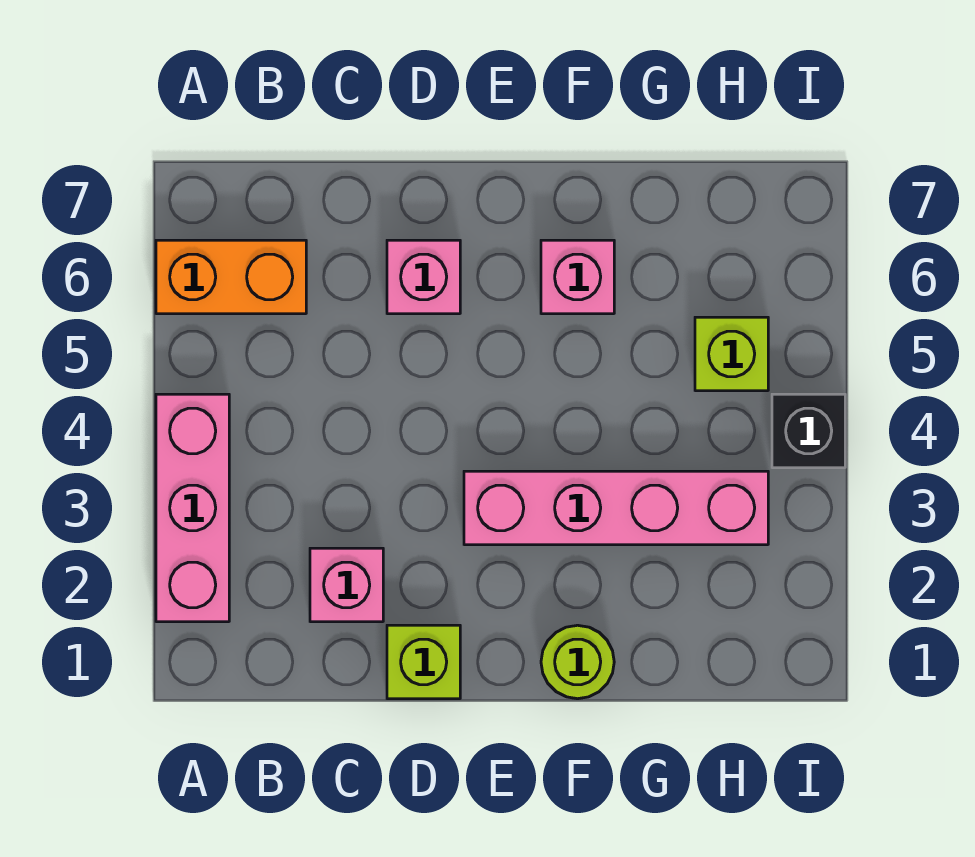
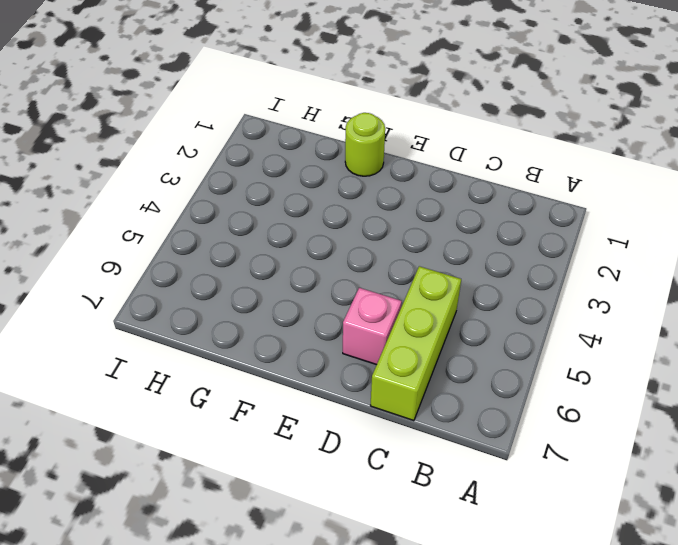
lime 1x3 brick [370,266,461,421] -> none
none -> pink 1x3 brick [156,394,229,622]
none -> orange 1x2 brick [156,240,306,314]

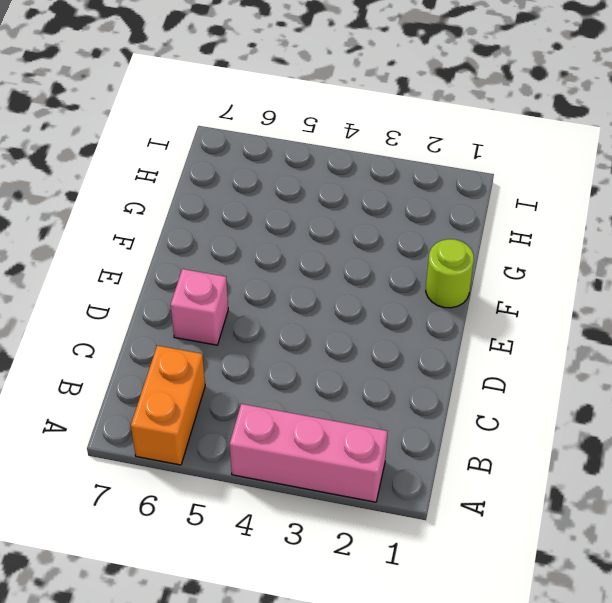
none -> pink 1x1 brick [310,548,383,622]
none -> lime 1x1 brick [387,625,460,699]

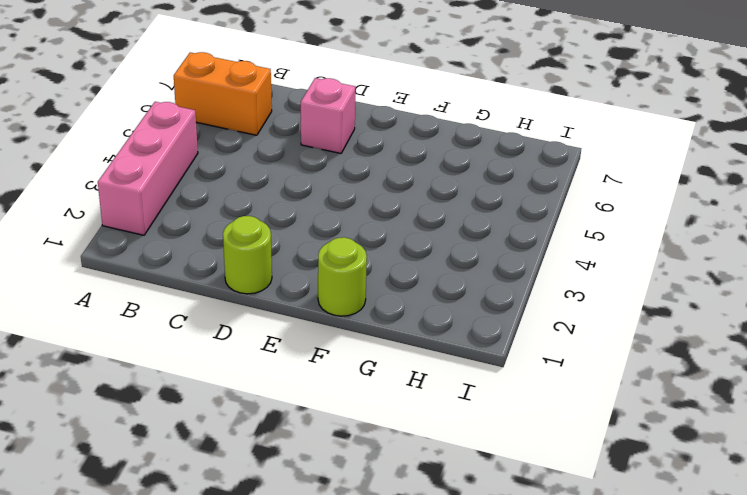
lime 1x1 round brick [223,216,272,294] -> lime 1x1 brick [387,625,460,699]
none -> pink 1x1 brick [310,548,383,622]
none -> pink 1x4 brick [464,471,768,545]

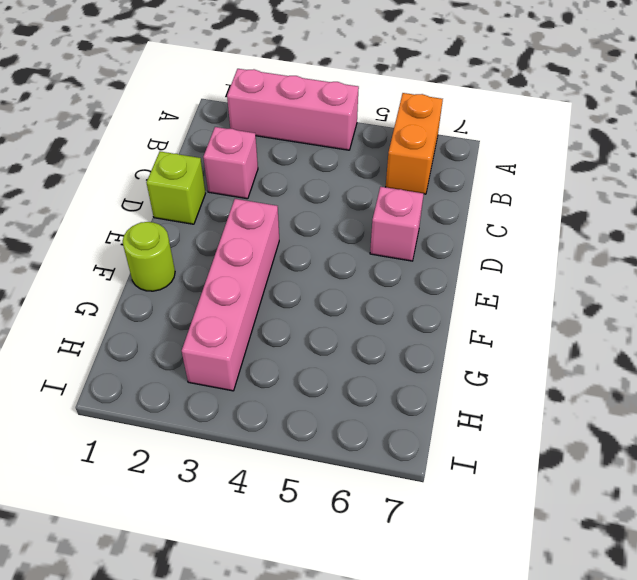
none -> pink 1x1 brick [541,240,614,314]
none -> lime 1x1 brick [695,317,768,391]

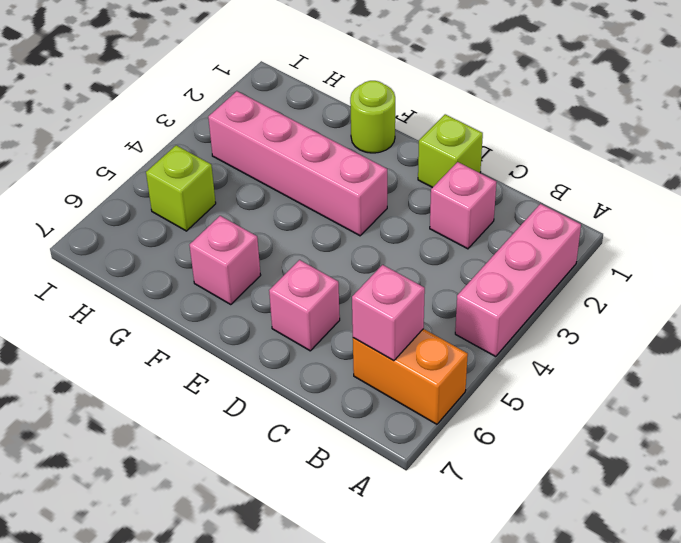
pink 1x1 brick [352,265,425,361] -> none
none -> black 1x1 brick [772,394,845,468]

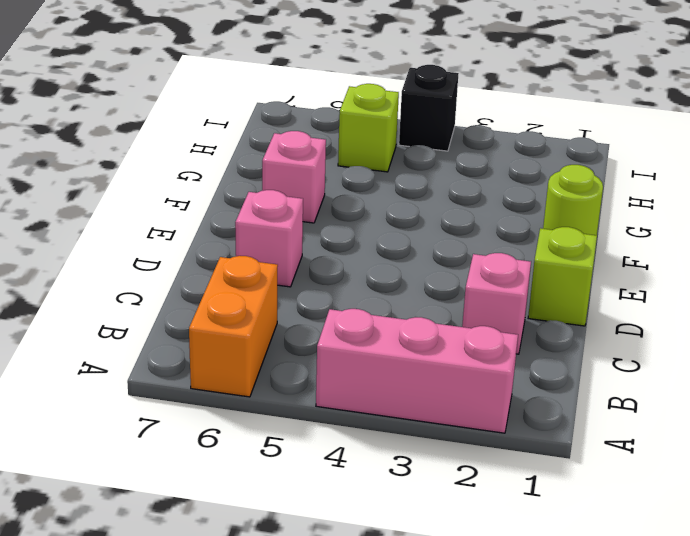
none -> pink 1x4 brick [464,471,768,545]

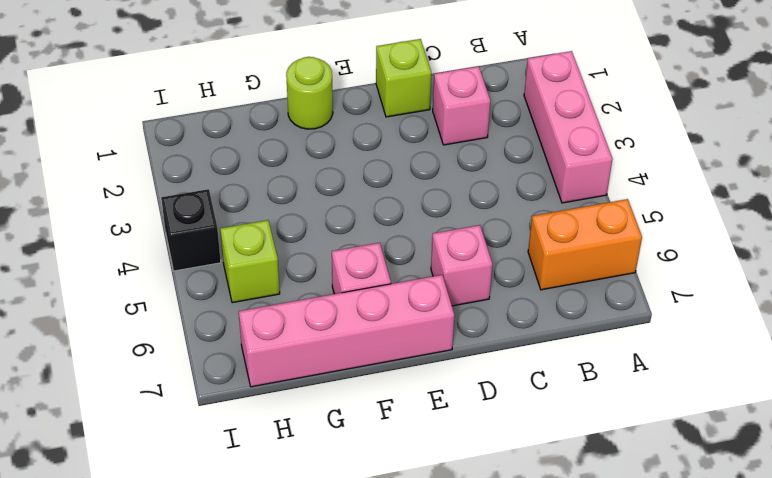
pink 1x4 brick [239,275,454,387] -> pink 1x4 brick moved to [464,471,768,545]

